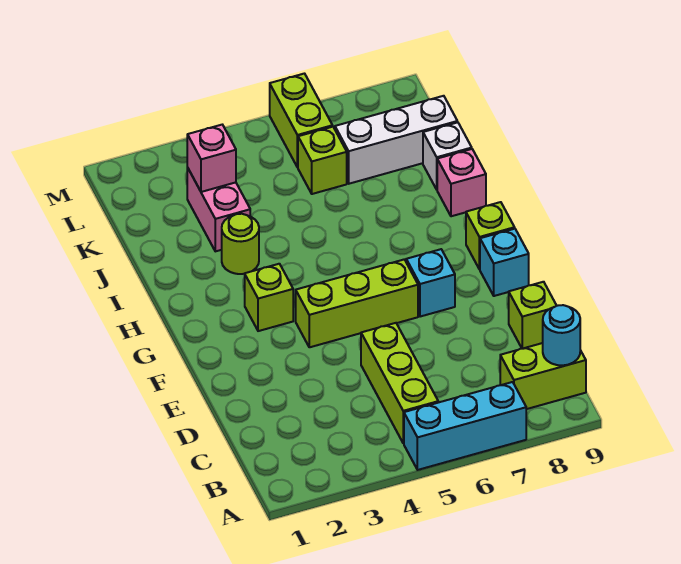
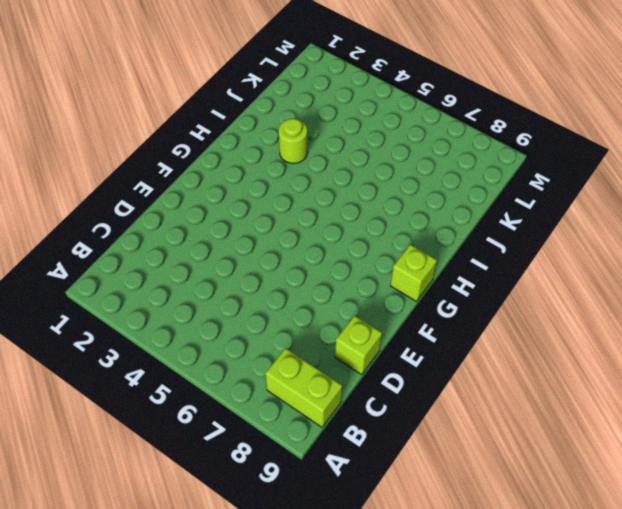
none -> cyan 1x3 brick [404,382,526,470]
none -> lime 1x3 brick [361,323,438,443]
none -> lime 1x3 brick [296,260,418,347]

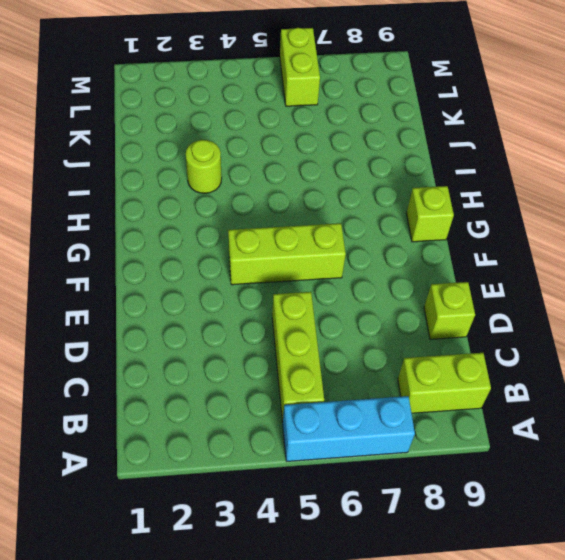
none -> cyan 1x1 brick [406,249,455,317]
none -> cyan 1x1 brick [480,229,529,296]
none -> lime 1x1 brick [245,264,293,331]

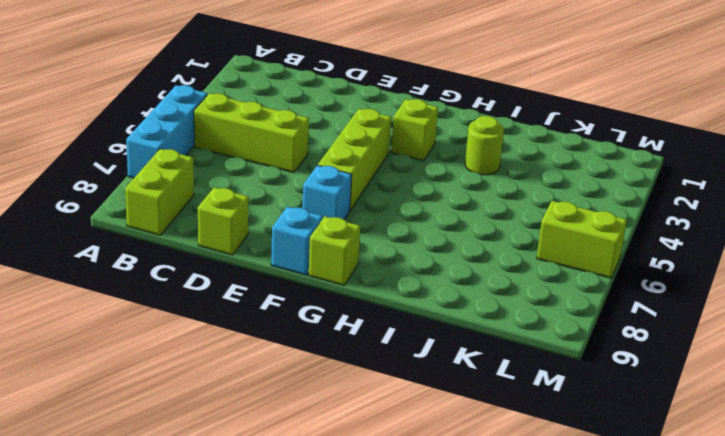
none -> pink 1x1 brick [437,149,486,216]
none -> pink 1x2 brick [187,168,250,251]
none -> white 1x1 brick [423,122,472,189]

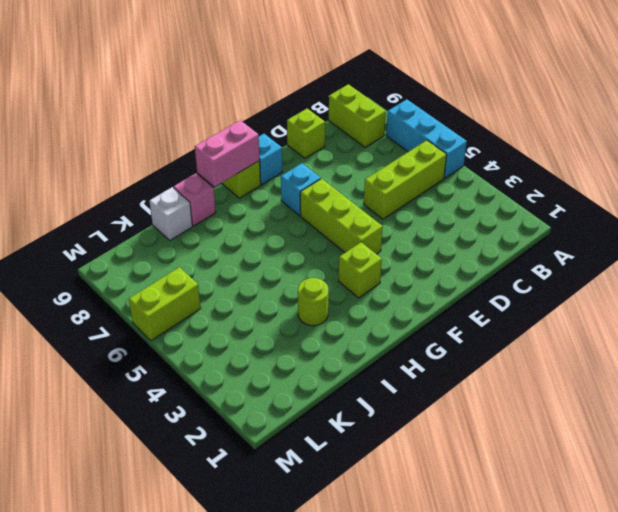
pink 1x2 brick [195,120,260,187] -> pink 1x2 brick moved to [187,168,250,251]
none -> lime 1x1 brick [298,127,347,194]
none -> white 1x3 brick [335,96,457,184]
none -> cyan 1x1 round brick [543,305,580,365]

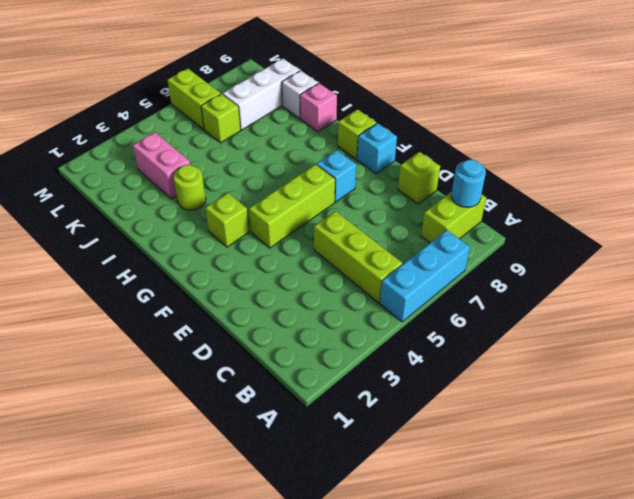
none -> pink 1x1 brick [187,125,236,192]

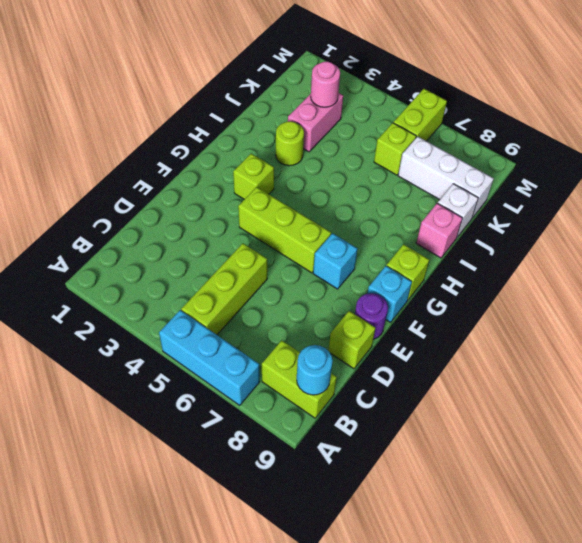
purple 1x1 round brick [355,293,388,339] -> none
pink 1x1 round brick [311,62,340,107] -> pink 1x1 brick [187,125,236,192]

